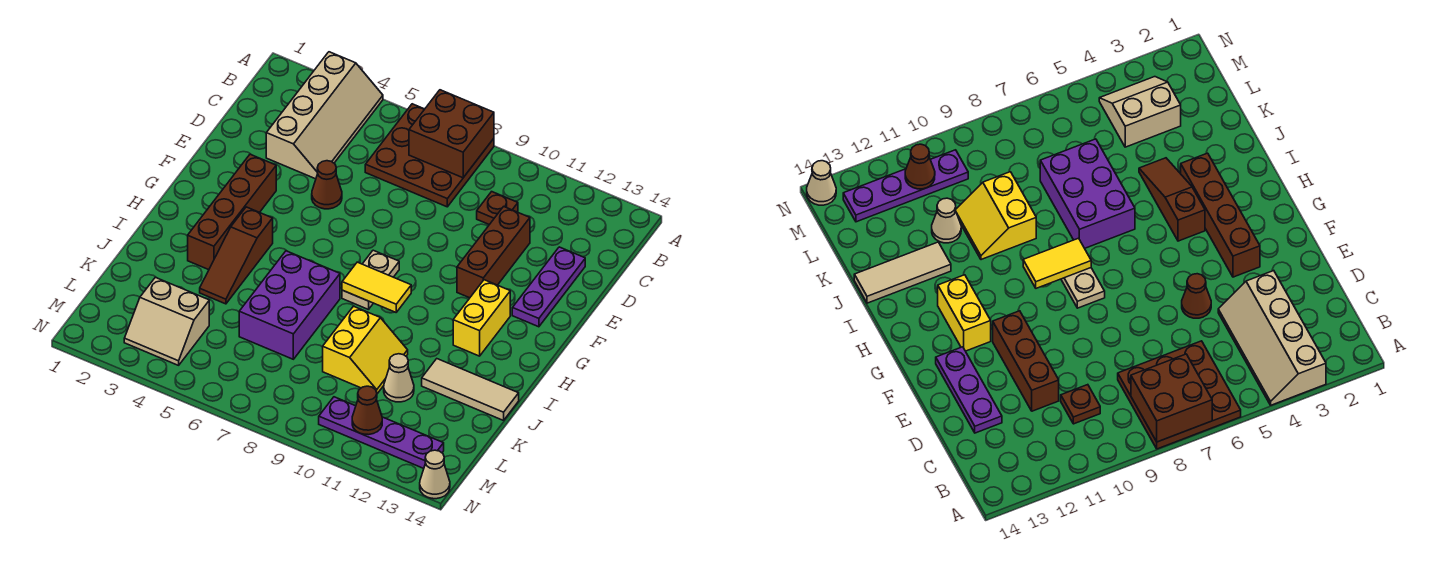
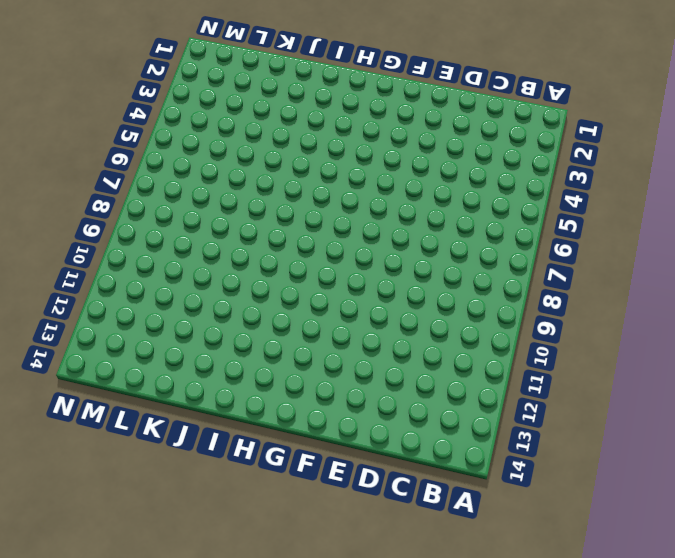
none -> tan 2x4 slope [266,52,383,179]
none -> brown 3x3 plate [365,104,494,207]
none -> brown 1x1 plate [477,192,518,225]

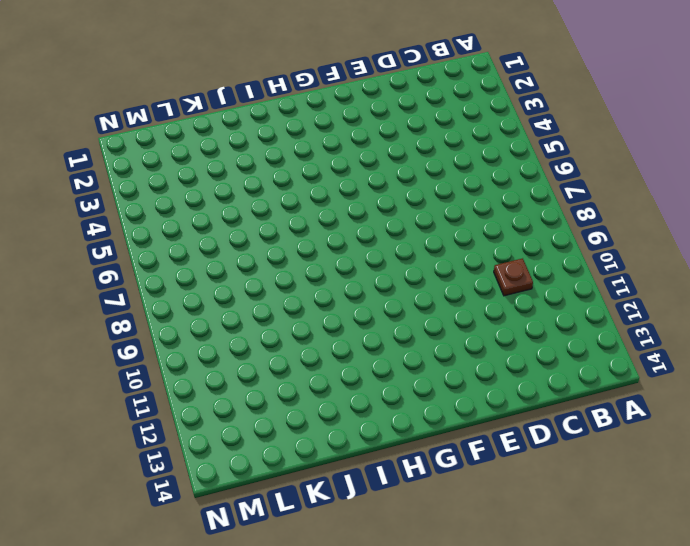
none -> tan 2x4 slope [266,52,383,179]
none -> brown 3x3 plate [365,104,494,207]
none -> brown 1x3 brick [457,207,530,298]

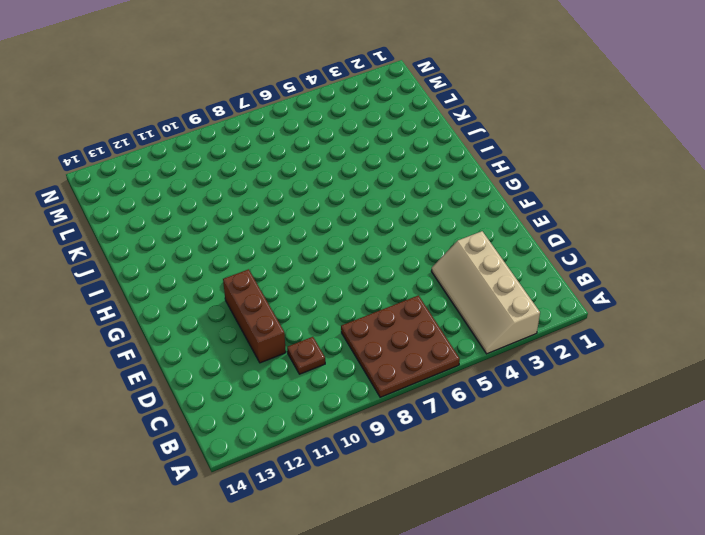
none -> purple 1x3 plate [512,247,585,327]
none -> brown 1x1 cone [312,161,342,209]
none -> brown 1x4 brick [188,154,276,270]

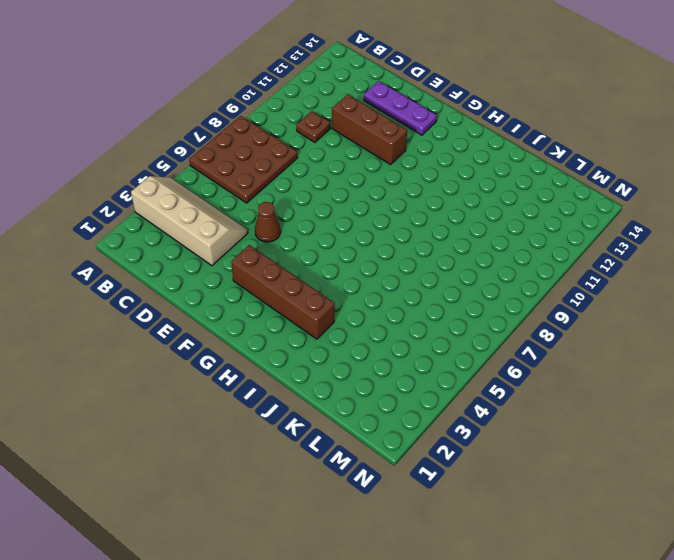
none -> tan 1x2 plate [342,250,399,310]
none -> yellow 1x2 brick [453,280,510,356]
none -> brown 1x3 slope [200,207,273,304]

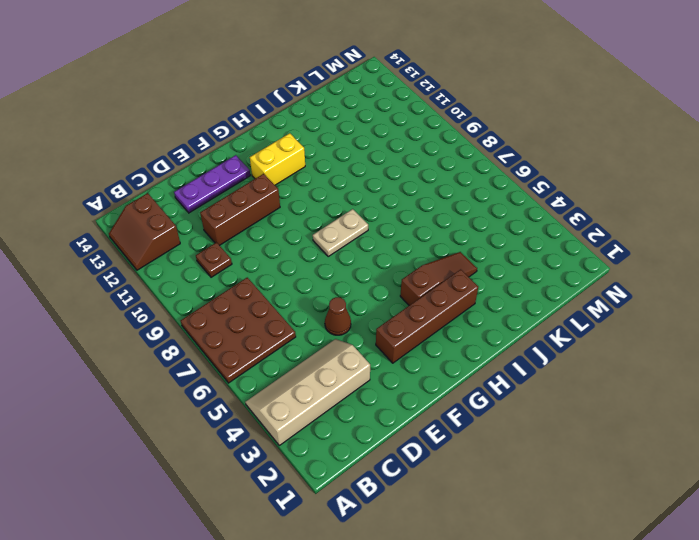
brown 2x2 slope [109,193,180,270] -> none
none -> purple 2x3 brick [239,251,340,359]
none -> yellow 2x2 slope [323,306,408,394]
none -> tan 1x3 tile [422,359,519,420]

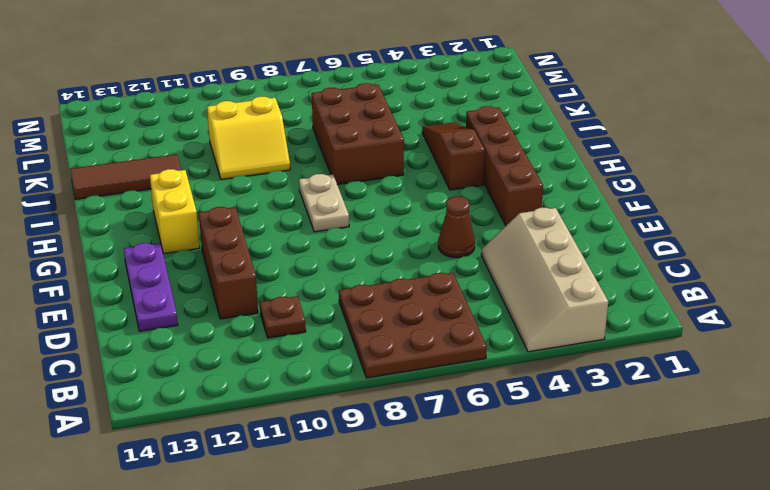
brown 2x3 brick [312,83,404,184] -> purple 2x3 brick [239,251,340,359]
yellow 2x2 slope [207,97,290,179] -> yellow 2x2 slope turned to [323,306,408,394]
brown 1x3 tile [70,154,181,199] -> tan 1x3 tile [422,359,519,420]
none -> tan 1x1 cone [384,354,414,402]
none -> tan 2x2 slope [124,277,209,365]
none -> purple 1x4 plate [319,397,444,468]

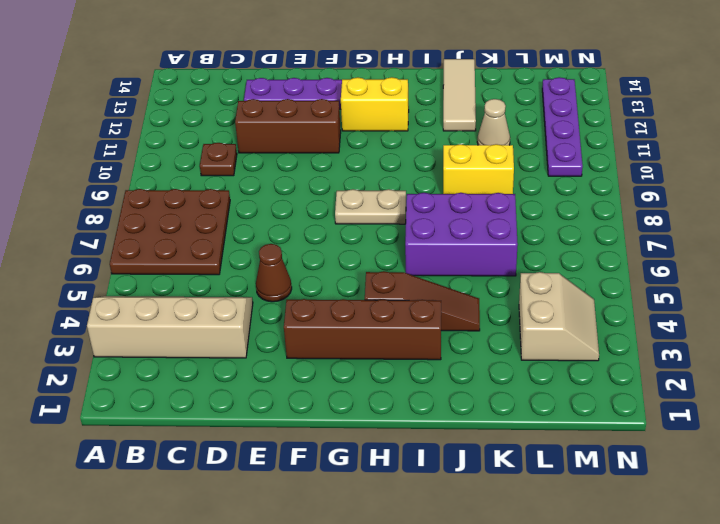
none -> tan 1x1 cone [420,450,450,499]
none -> brown 2x2 brick [409,90,494,178]
none -> yellow 1x2 tile [342,262,411,312]

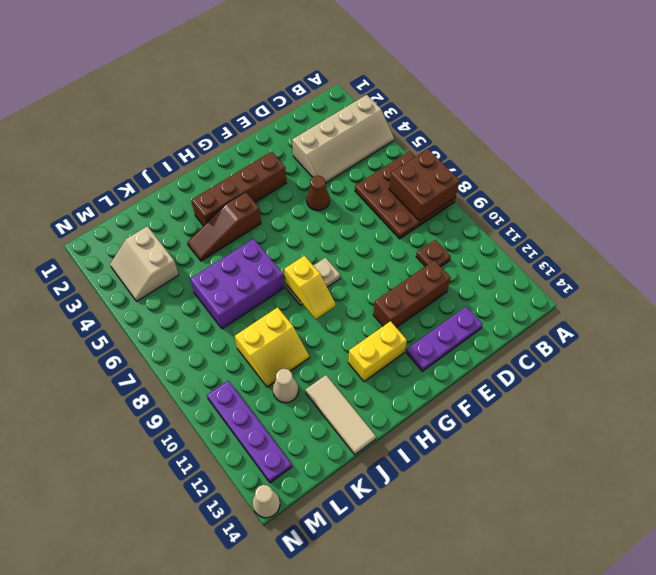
yellow 1x2 slope [284,256,335,319] -> yellow 1x2 tile [342,262,411,312]
none -> brown 1x1 cone [352,386,382,435]

